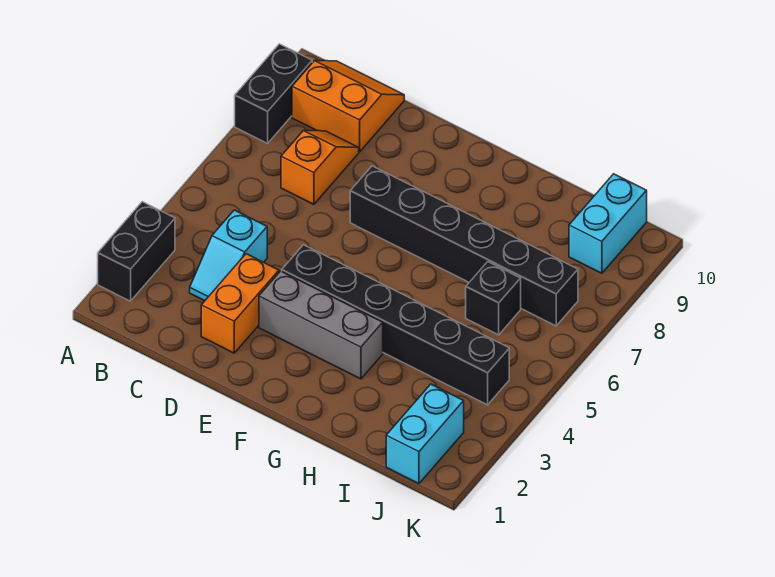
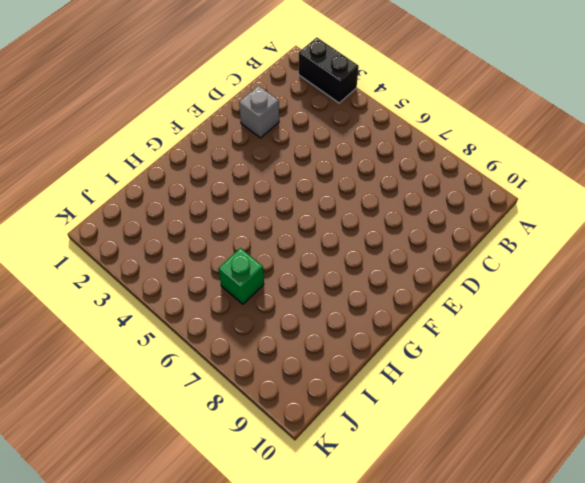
grey 1x1 brick [239,86,279,138] -> orange 1x2 brick [201,254,279,353]
green 1x1 brick [218,248,264,304] -> black 1x1 brick [466,262,521,335]
none -> black 1x2 brick [235,44,312,143]
none -> orange 2x2 slope [292,61,404,152]
none -> cyan 1x2 slope [190,210,267,301]

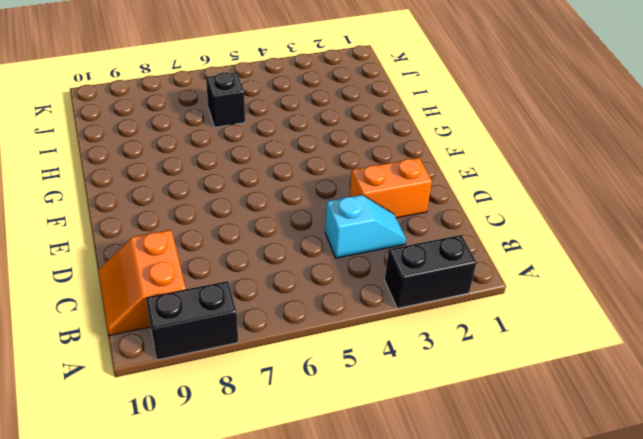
none -> orange 1x2 slope [281,130,359,204]
none -> grey 1x3 brick [259,271,383,379]
none -> black 1x6 brick [282,245,509,405]

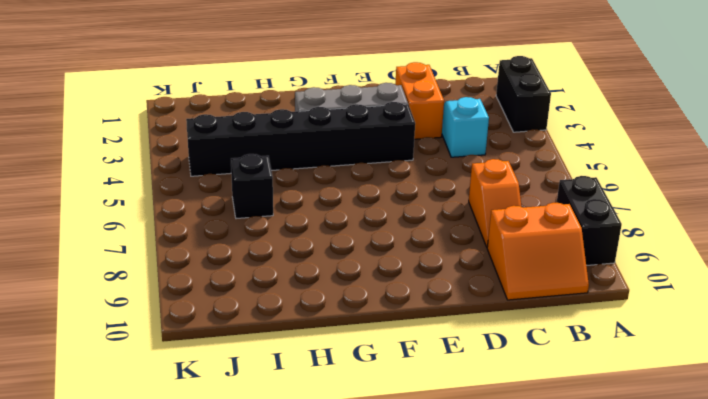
none -> black 1x6 brick [350,166,578,326]
none -> cyan 1x2 brick [386,384,464,484]
none -> cyan 1x2 brick [569,174,647,273]

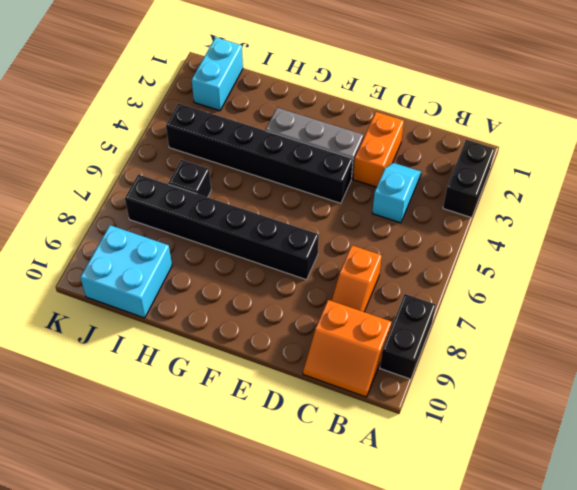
cyan 2x2 brick [80,225,172,318] -> cyan 1x2 brick [569,174,647,273]

